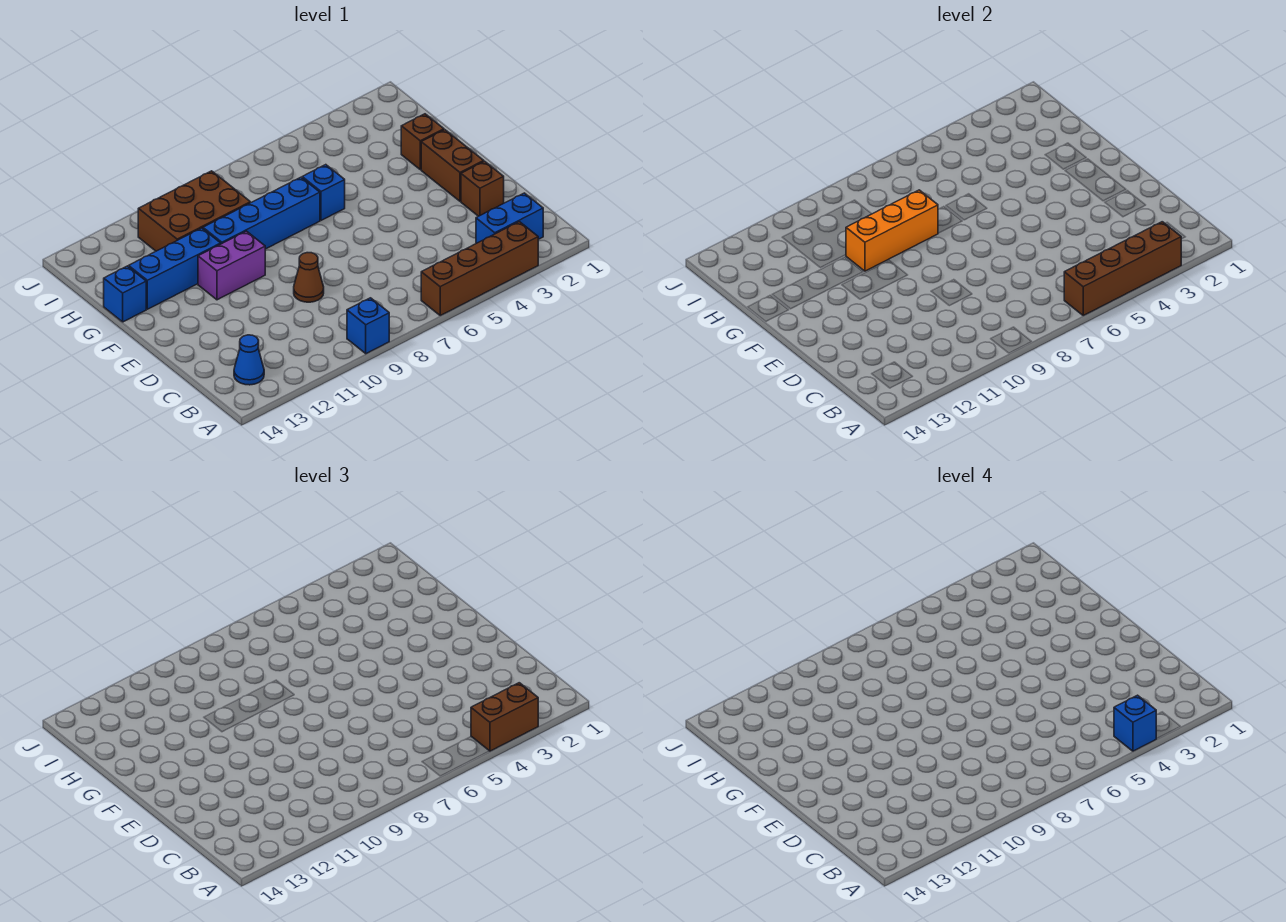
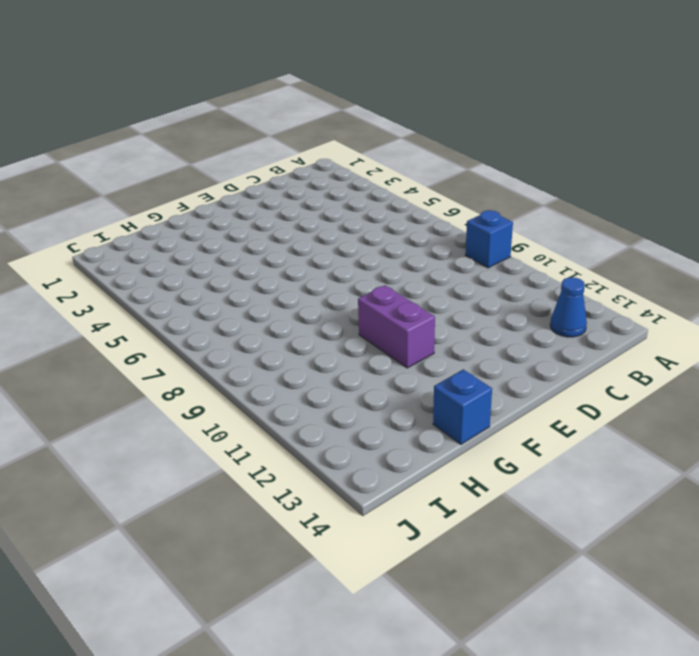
none -> brown 1x4 brick [421,222,538,315]
none -> blue 1x2 brick [476,193,543,243]
none -> brown 1x1 brick [461,161,504,216]

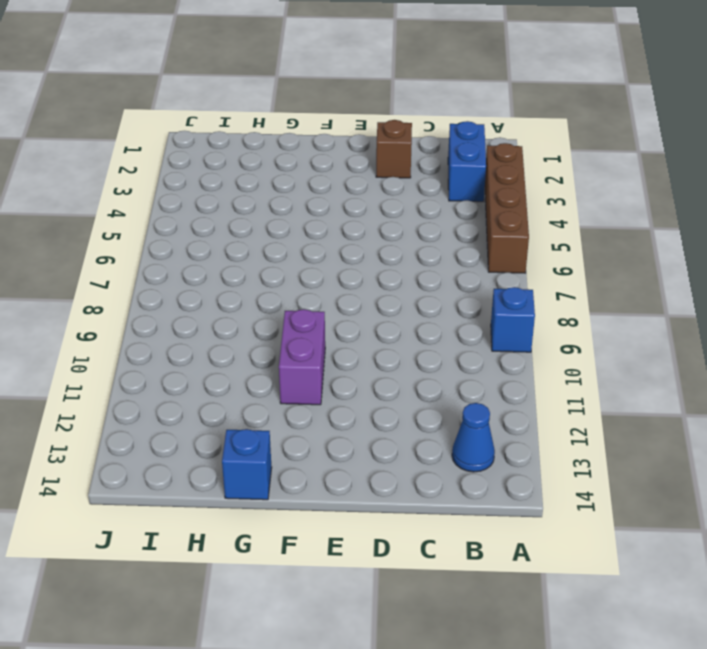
none -> brown 1x1 cone [294,253,324,302]
none -> brown 1x2 brick [421,130,484,201]
none -> brown 1x1 brick [401,114,444,170]

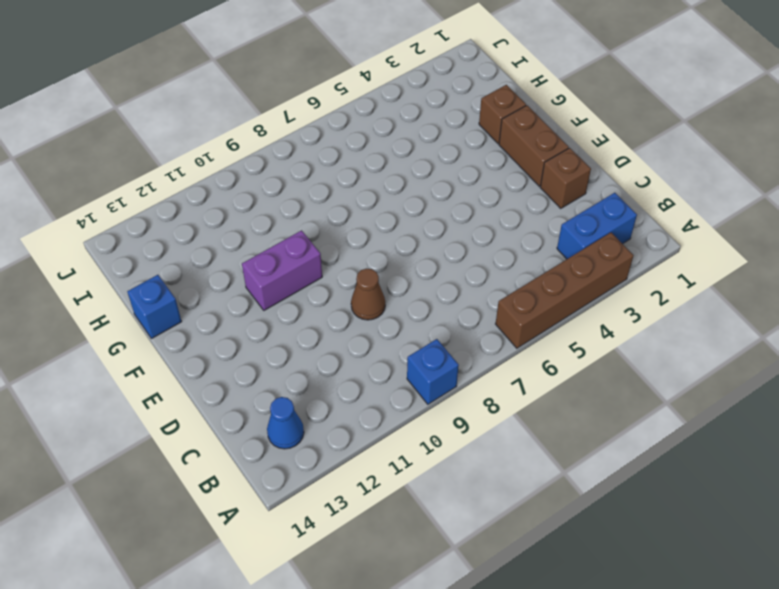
none -> blue 1x1 brick [302,165,345,220]
none -> blue 1x4 brick [203,177,320,249]
none -> blue 1x3 brick [129,228,221,309]

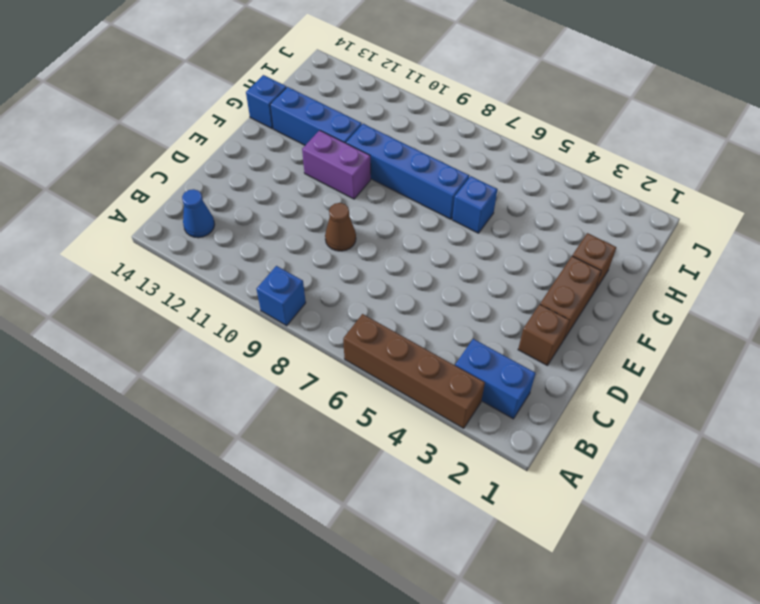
none -> brown 2x3 brick [138,171,250,251]
none -> brown 1x4 brick [1064,222,1181,315]
none -> orange 1x3 brick [846,190,938,271]

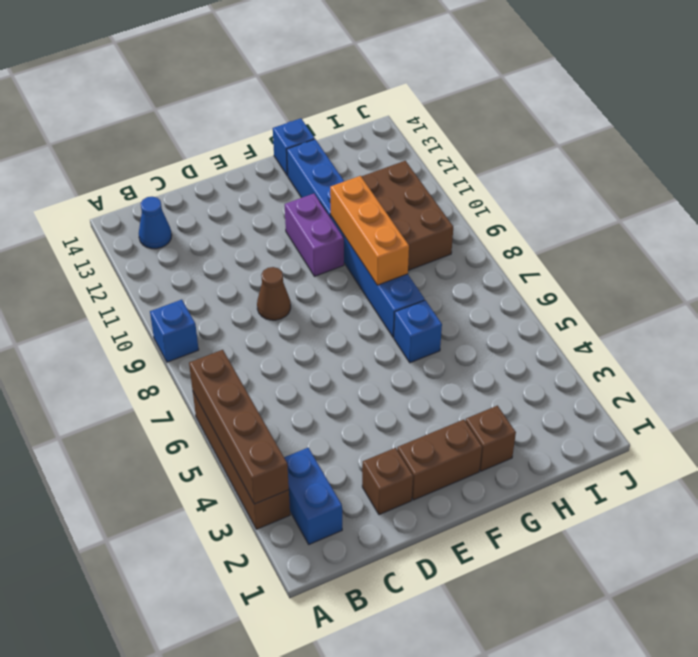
none -> brown 1x2 brick [471,683,538,751]
none -> blue 1x1 brick [1114,695,1156,751]

